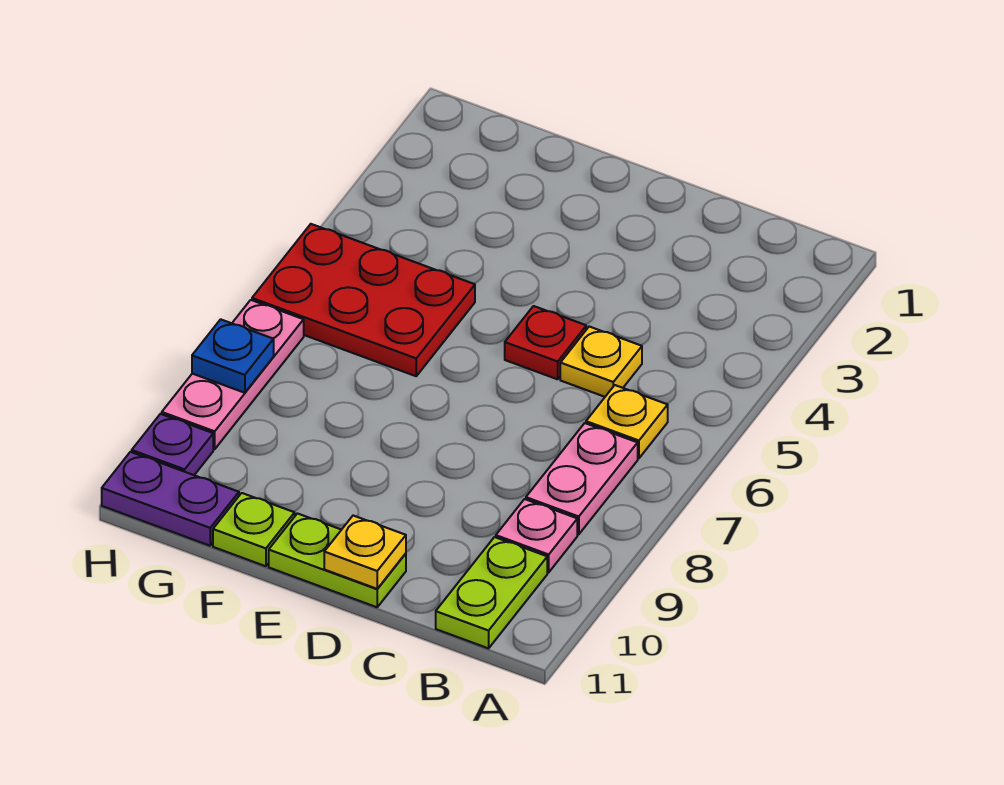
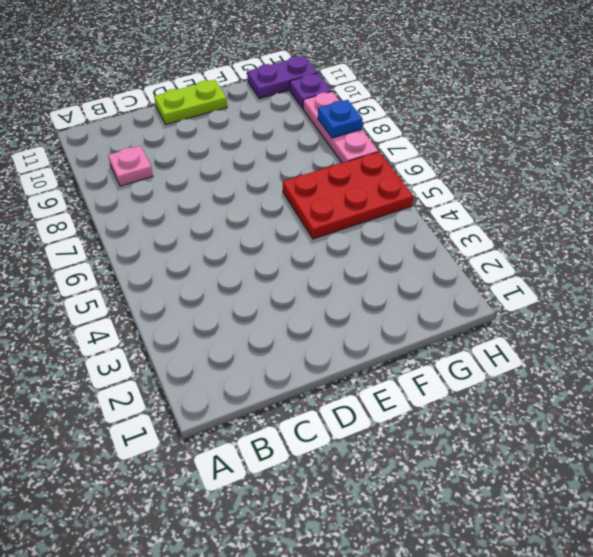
none -> yellow 1x1 plate [586,385,668,458]
none -> pink 1x2 plate [526,423,638,534]
none -> lime 1x2 plate [436,537,547,648]

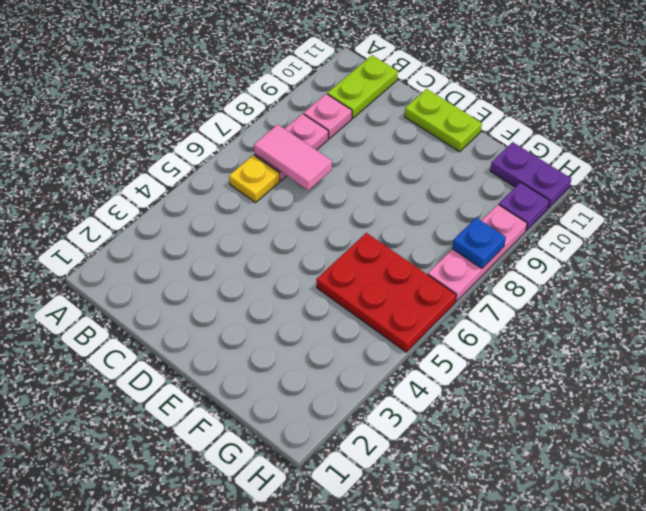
pink 1x2 tile [254,125,332,190] -> none
none -> yellow 1x1 plate [560,327,642,397]
none -> red 1x1 plate [505,306,586,379]
none -> lime 1x1 plate [213,493,295,566]

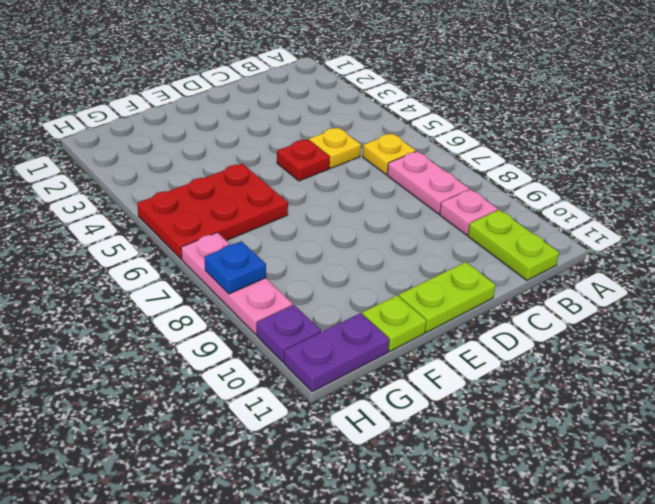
none -> yellow 1x1 plate [324,516,406,589]

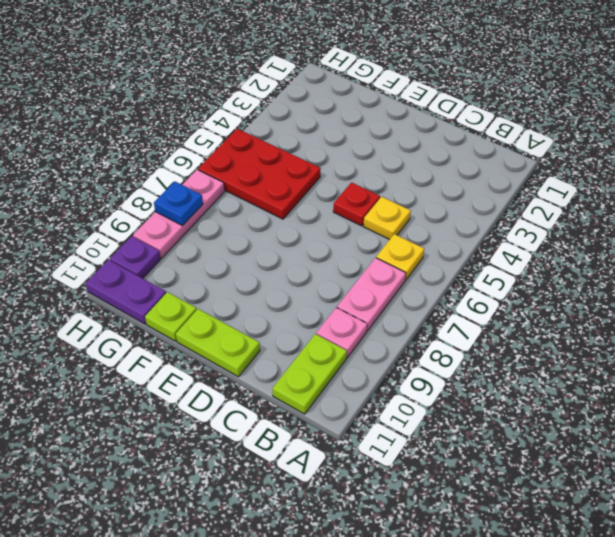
none -> yellow 1x1 plate [324,516,406,589]

